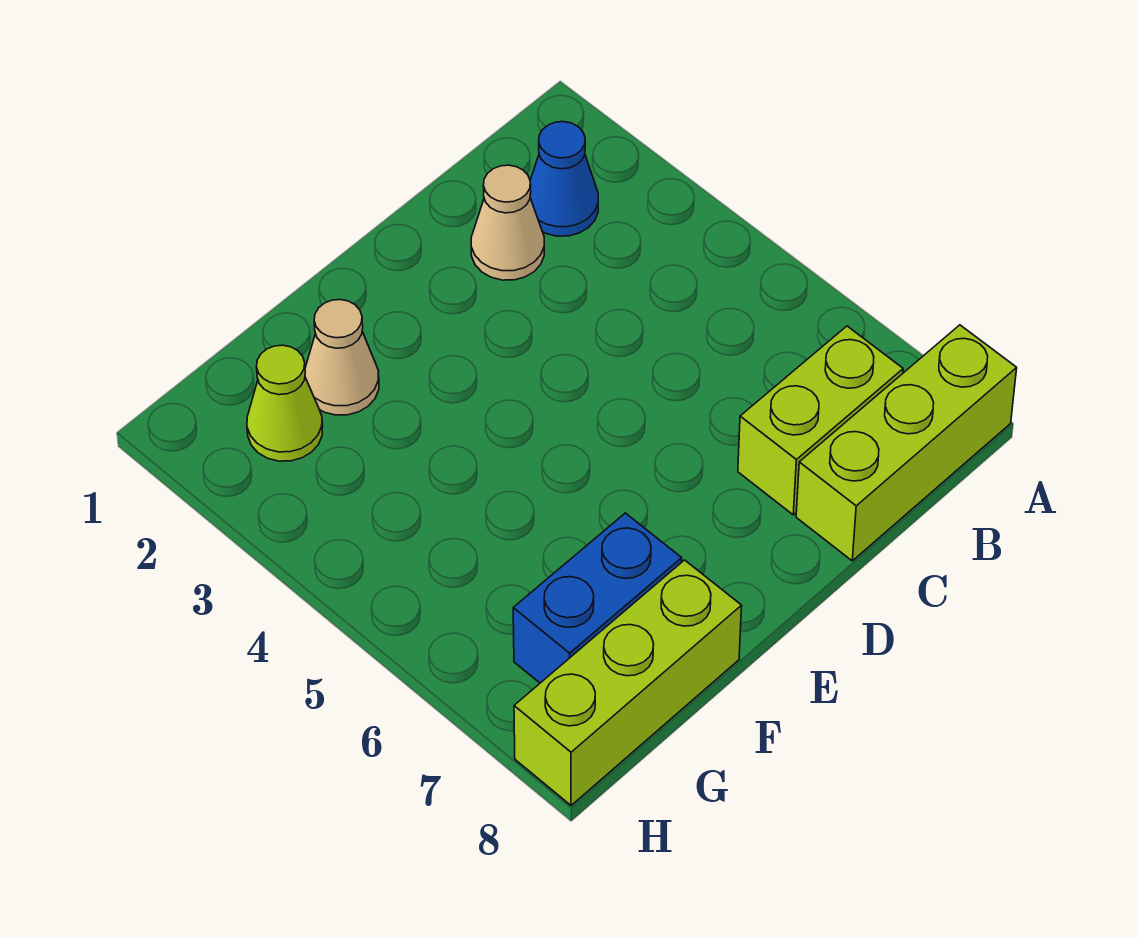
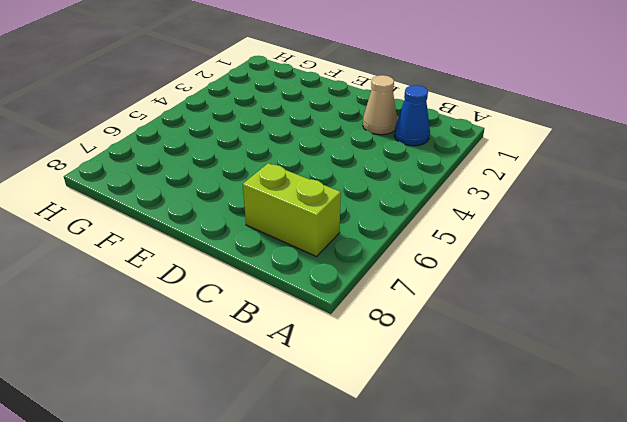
none -> lime 1x3 brick [796,325,1017,561]
none -> tan 1x1 cone [305,300,379,415]

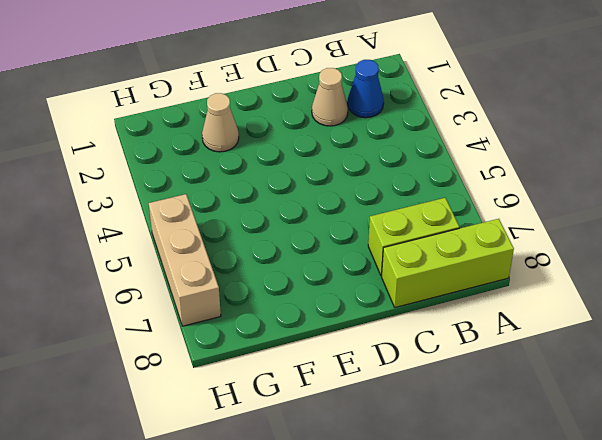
tan 1x3 brick [149,194,221,326] -> none
none -> blue 1x2 brick [513,513,682,683]
none -> lime 1x3 brick [514,560,742,805]

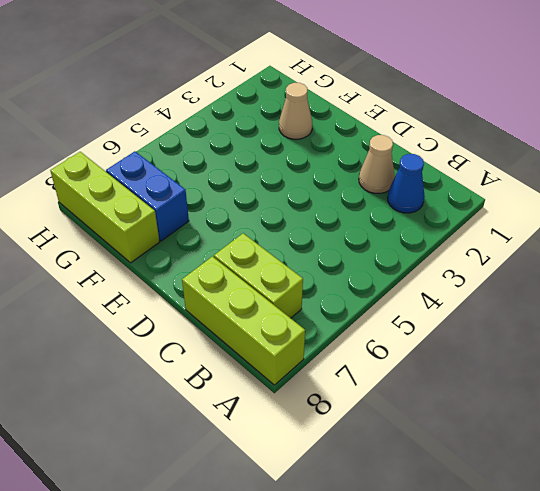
none -> lime 1x1 cone [247,345,323,461]

